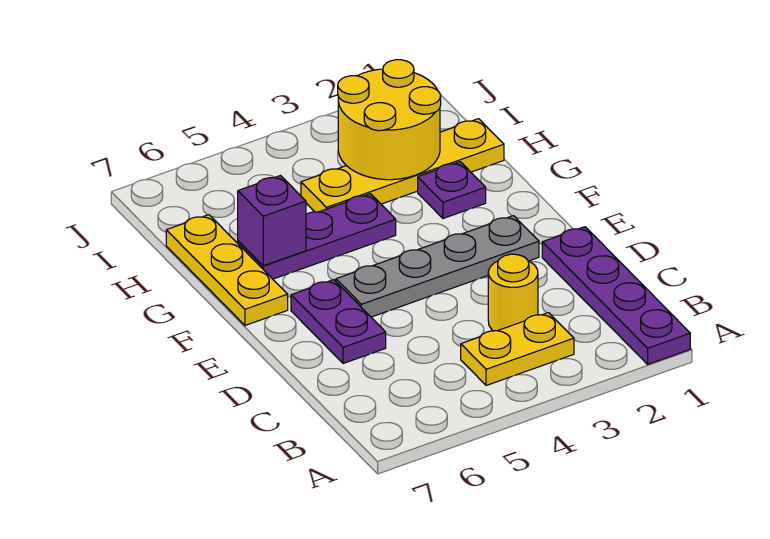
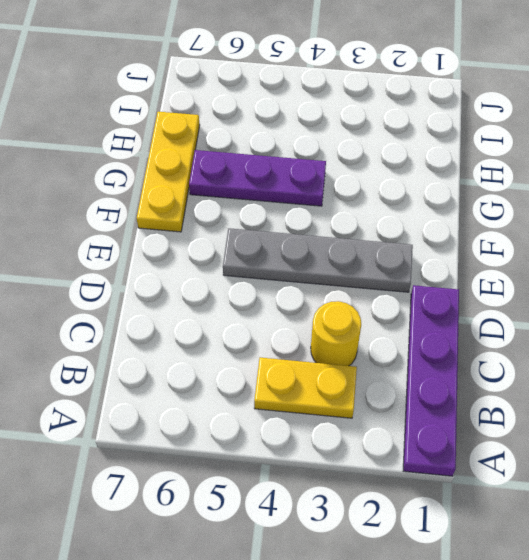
none -> purple 1x2 plate [291,280,386,363]
none -> purple 1x1 plate [418,162,486,218]

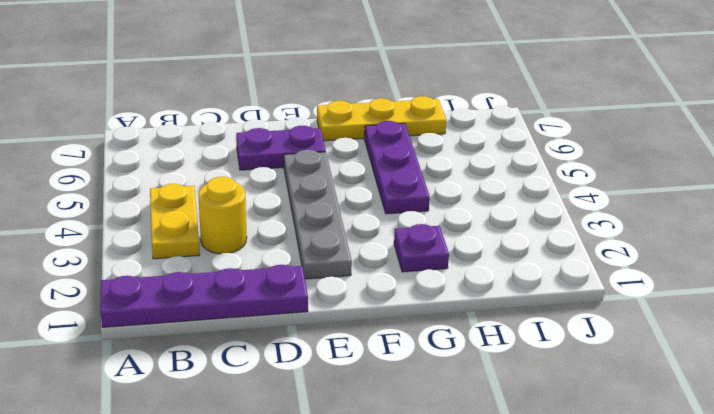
none -> yellow 1x4 plate [301,119,504,212]
none -> purple 1x1 brick [238,176,306,266]

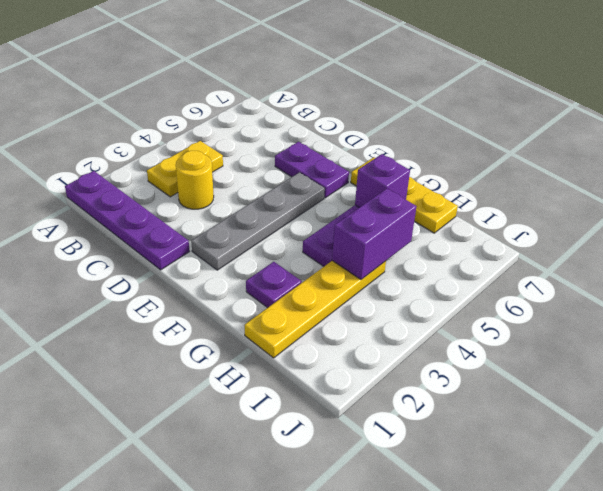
purple 1x2 brick [332,188,416,280] -> none
none -> yellow 2x2 round brick [338,60,441,180]

